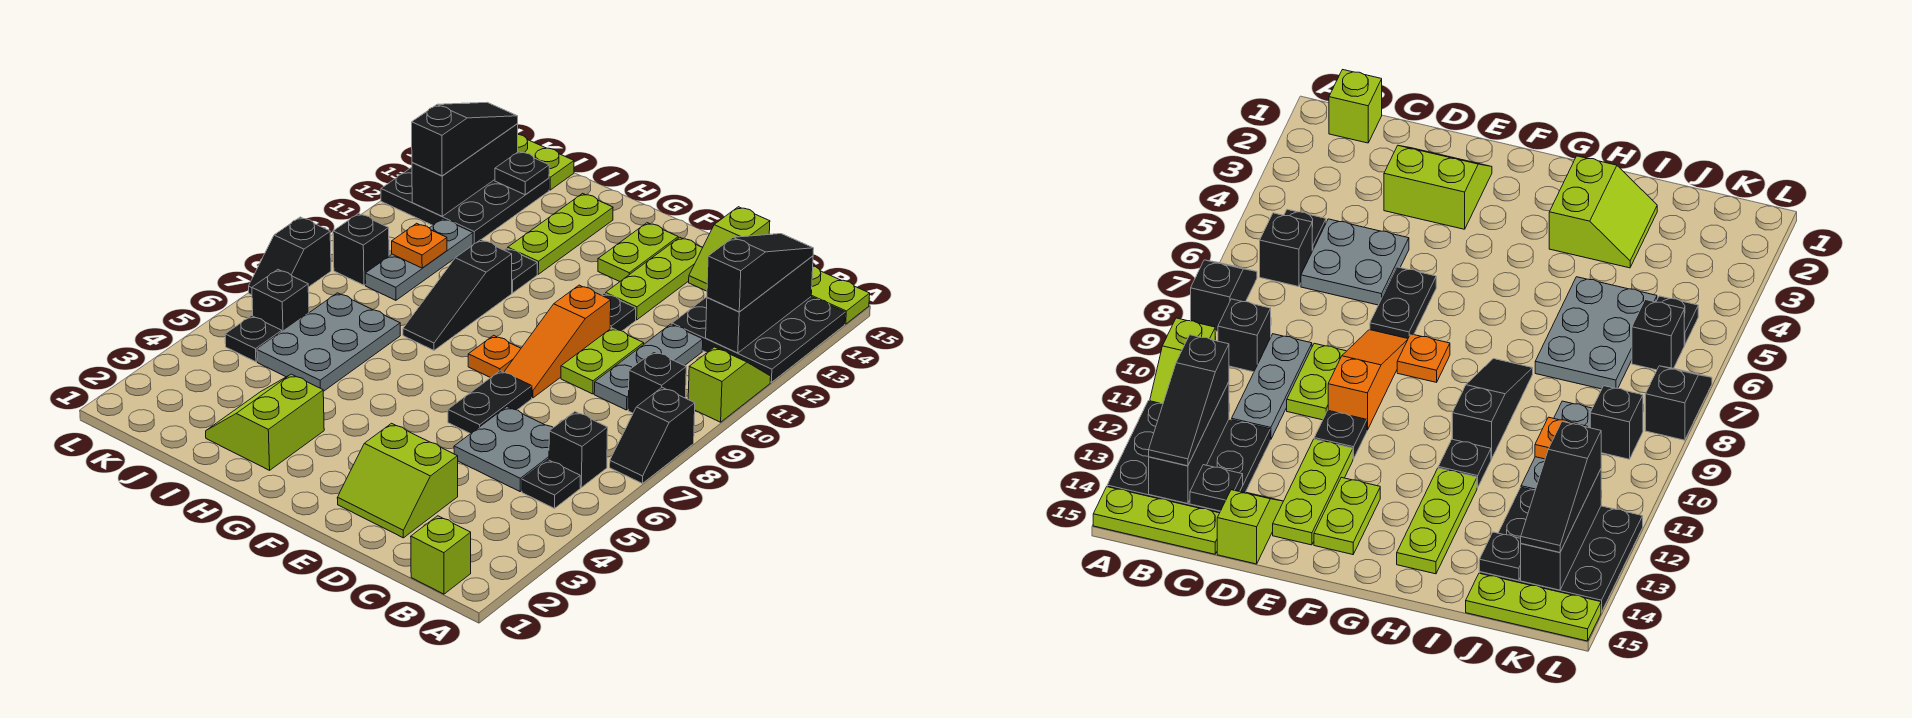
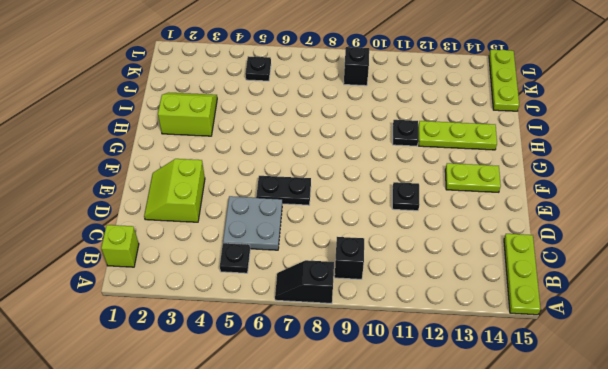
none -> lime 1x2 slope [688,347,771,422]
none -> black 3x3 plate [672,297,845,382]
none -> black 1x1 brick [549,412,608,487]
none -> grey 1x3 plate [594,324,703,410]

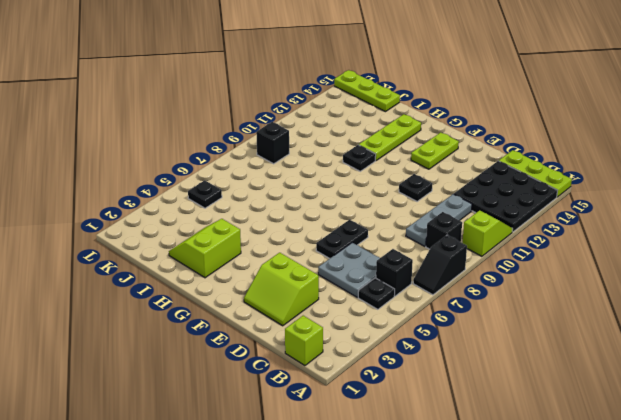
none -> lime 1x2 plate [561,328,644,394]
none -> lime 1x2 slope [689,207,770,291]
none -> orange 1x3 slope [504,285,611,398]
none -> lime 1x3 plate [606,237,702,320]

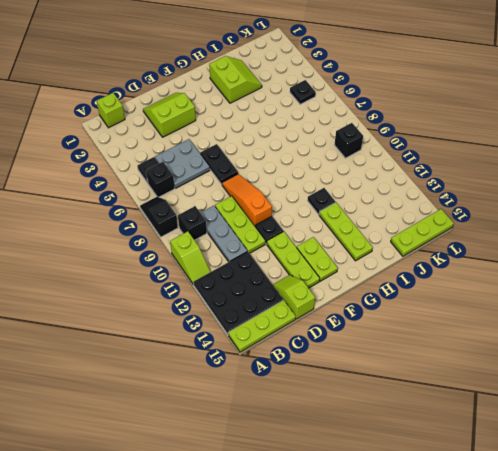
lime 1x3 plate [215,196,265,253] -> lime 1x2 plate [561,328,644,394]
none -> orange 1x1 plate [468,335,521,378]
none -> black 1x3 slope [403,240,512,350]
none -> grey 2x3 plate [257,293,400,391]
none -> grey 1x3 plate [365,219,473,300]

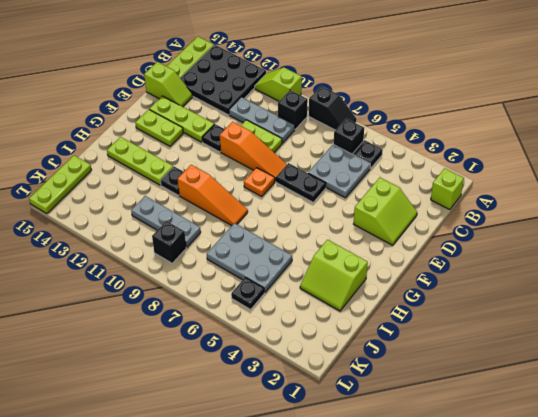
orange 1x3 slope [178,165,248,226] -> black 1x3 slope [403,240,512,350]
none -> black 3x3 plate [381,167,549,244]
none -> black 1x1 brick [252,270,309,332]
none -> black 1x2 slope [249,217,331,295]
none -> black 1x3 brick [706,256,813,353]

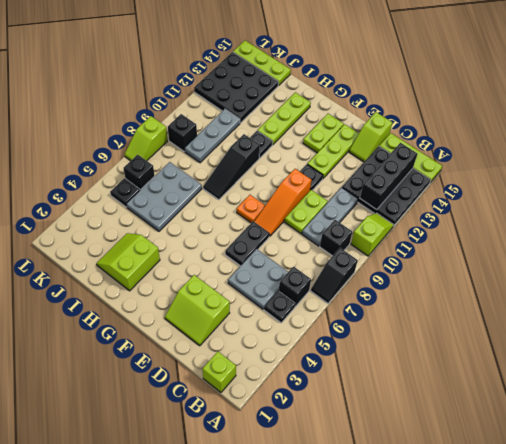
lime 1x2 slope [125,116,168,161] -> black 1x2 slope [249,217,331,295]
none -> black 1x1 plate [1190,465,1243,511]
none -> orange 1x1 plate [392,223,447,268]
none -> black 1x1 plate [495,151,549,195]
none -> black 1x3 brick [412,124,518,216]

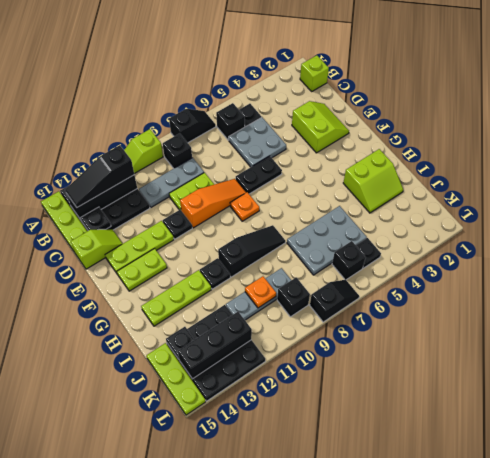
none -> black 1x3 slope [412,102,518,176]

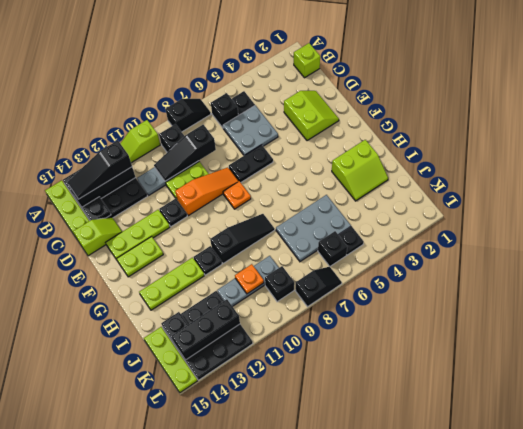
black 1x3 slope [154,125,216,181] -> black 1x3 slope moved to [412,102,518,176]

